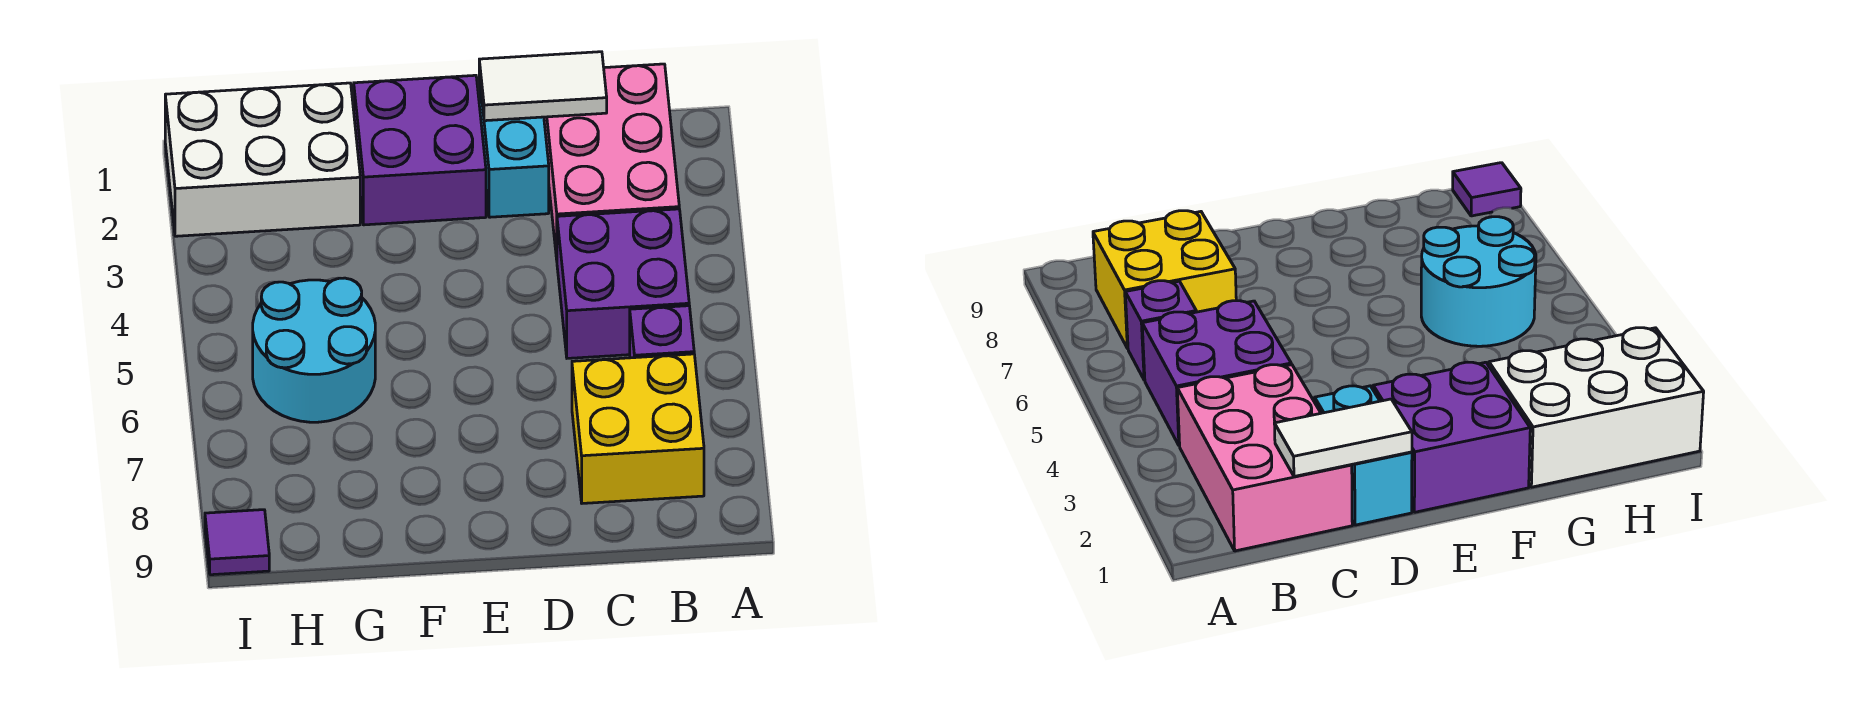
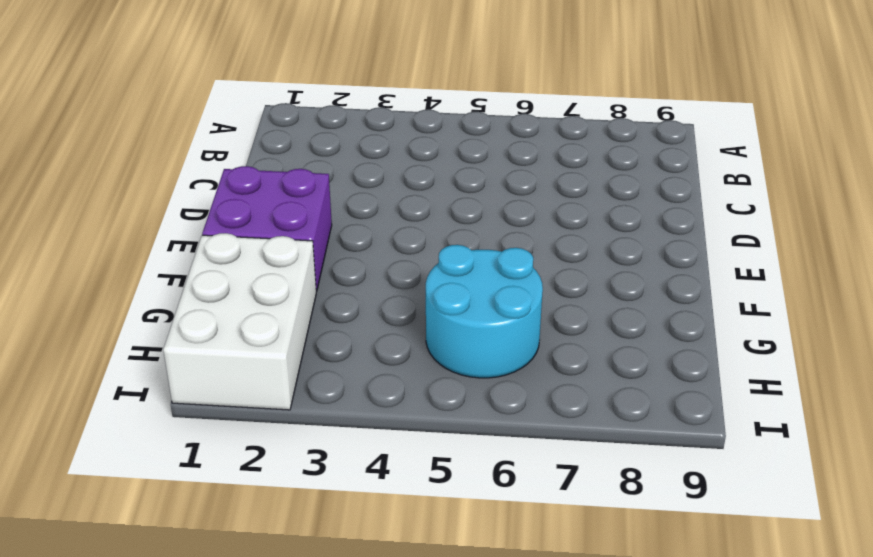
none -> pink 2x3 brick [544,64,679,259]
none -> purple 2x2 brick [557,209,689,358]

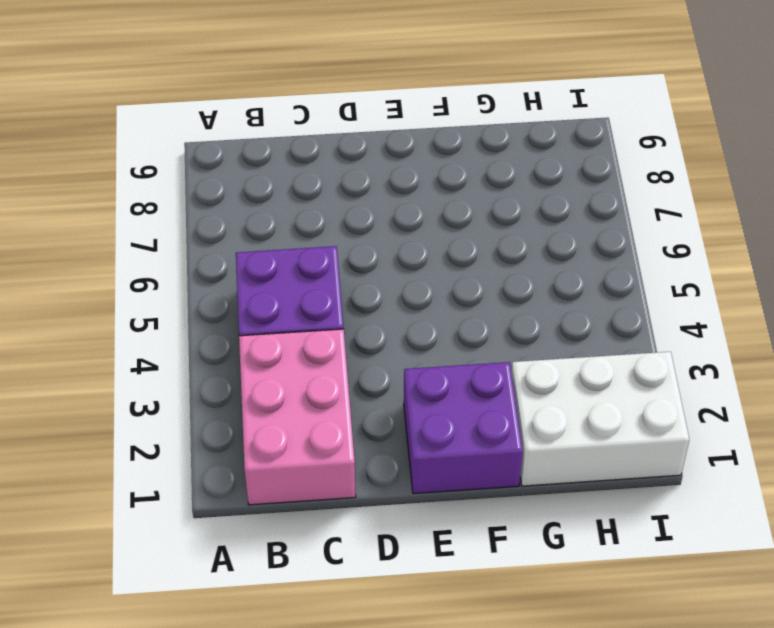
none -> purple 1x1 brick [630,306,694,358]
none -> yellow 2x2 brick [572,354,704,503]

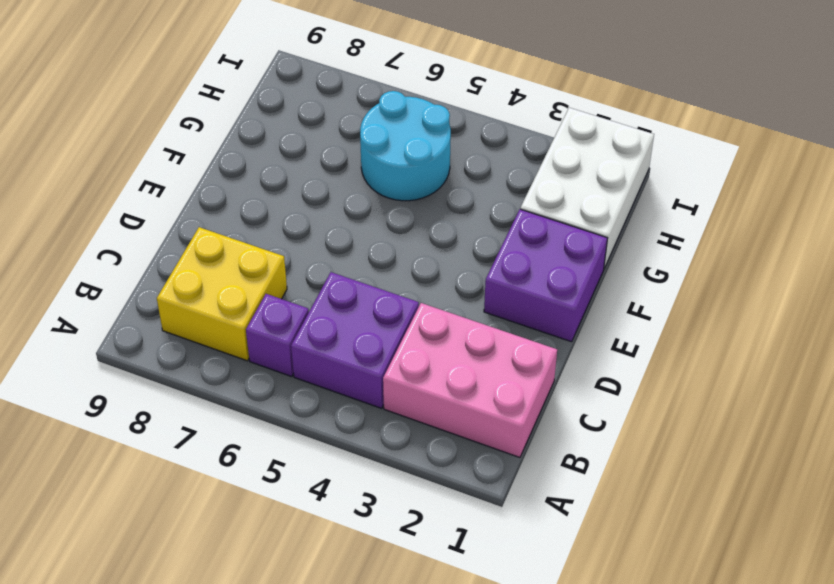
none -> cyan 1x2 brick [479,77,549,217]
none -> purple 1x1 tile [205,510,269,575]

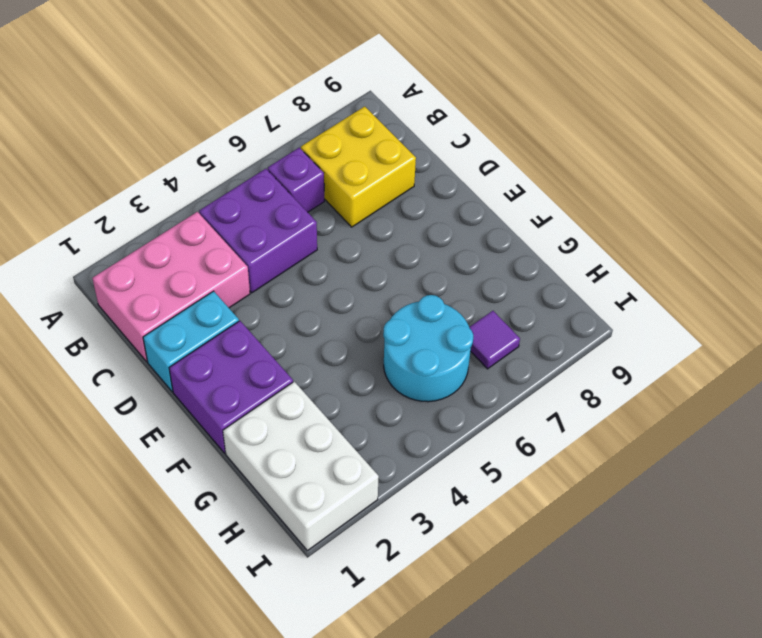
purple 1x1 tile [469,311,520,369] -> purple 1x1 tile moved to [205,510,269,575]
none -> white 1x2 tile [479,52,607,121]

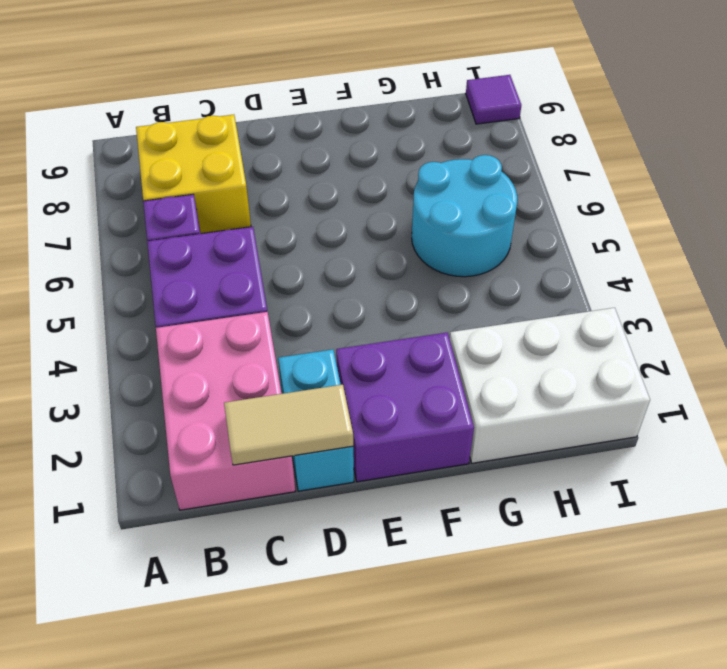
tan 1x2 tile [224,385,353,465] -> white 1x2 tile [479,52,607,121]

